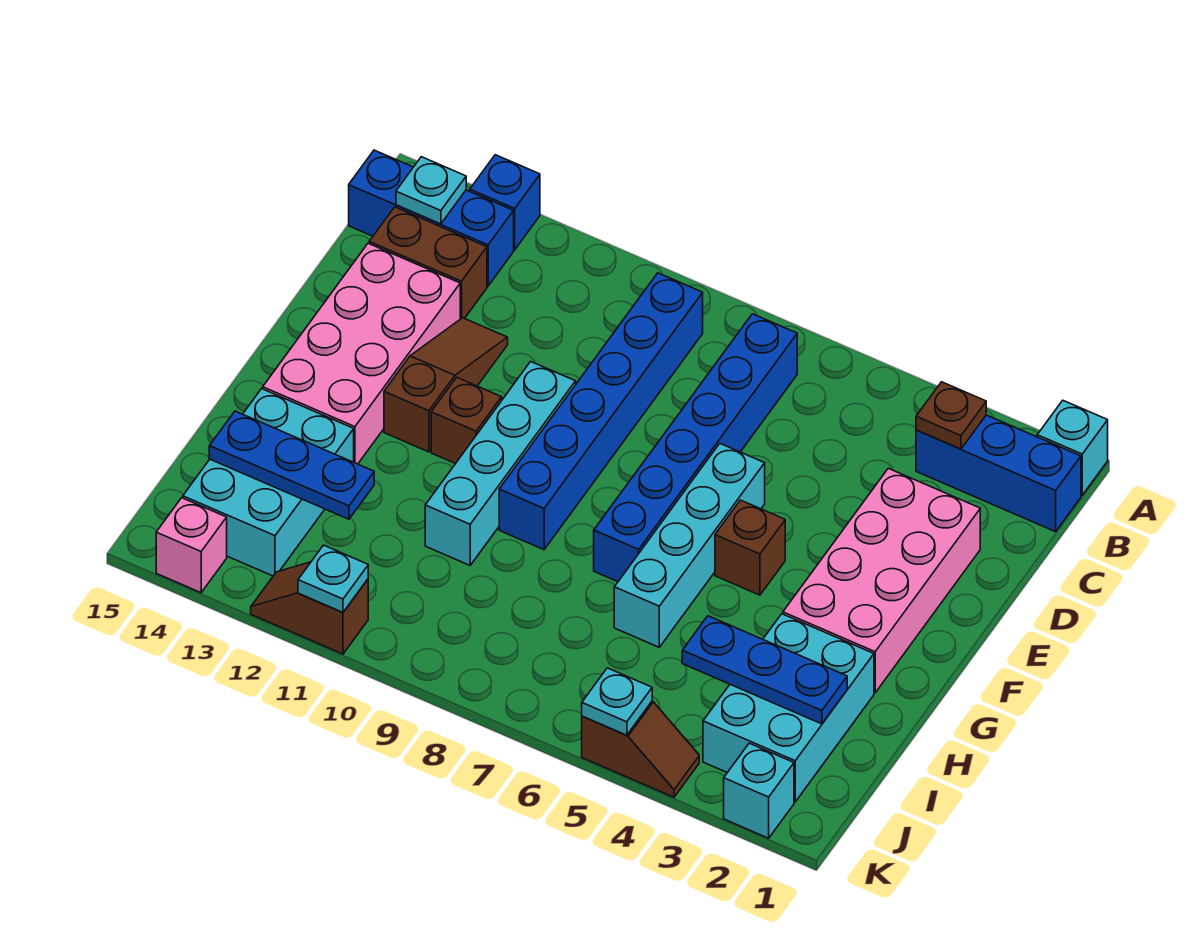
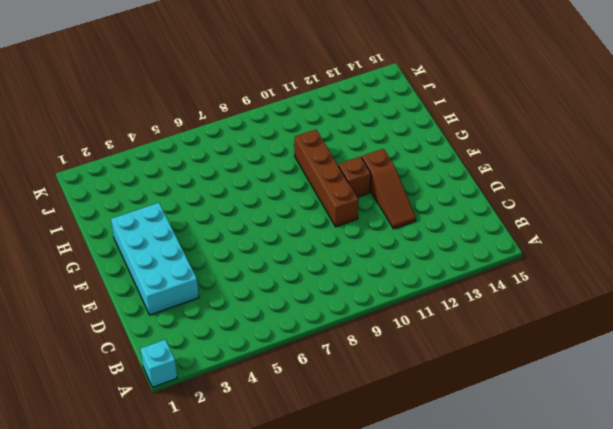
cyan 2x4 brick [111,203,199,315] -> pink 2x4 brick [783,468,980,693]
brown 1x4 brick [294,129,358,227] -> cyan 1x4 brick [425,362,576,565]
none -> blue 1x1 brick [470,155,540,250]
none -> blue 1x3 brick [916,415,1081,532]
none -> blue 1x6 brick [594,314,797,582]

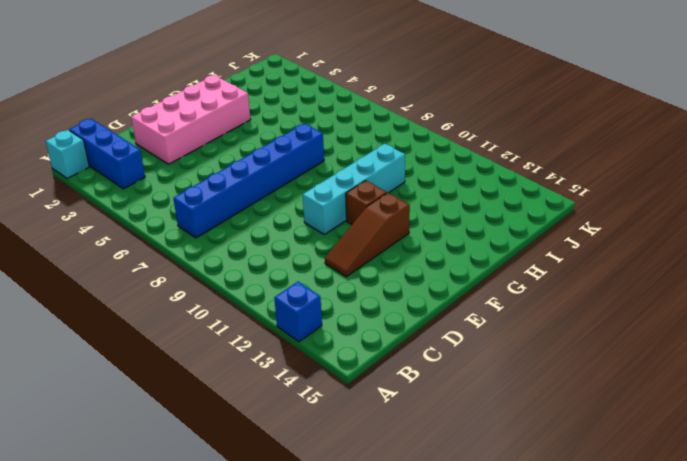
none -> blue 1x6 brick [499,273,703,550]
none -> blue 1x3 brick [349,150,514,286]
none -> brown 1x2 brick [369,207,487,319]

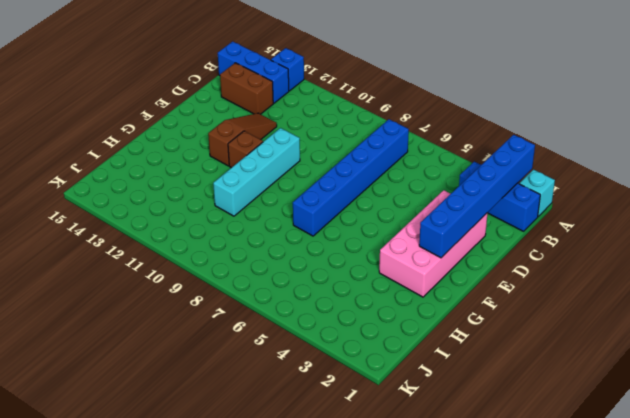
blue 1x6 brick [419,135,535,258] -> blue 1x6 brick moved to [499,273,703,550]
none -> pink 2x4 brick [263,243,460,464]
none -> cyan 1x4 brick [614,444,765,647]
none -> brown 1x1 brick [715,500,785,595]

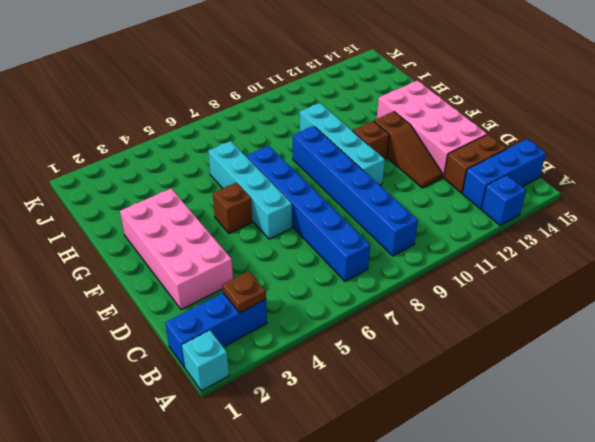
none -> cyan 2x3 brick [703,614,874,802]
none -> cyan 2x3 brick [183,389,354,576]
none -> cyan 1x1 brick [724,743,794,838]

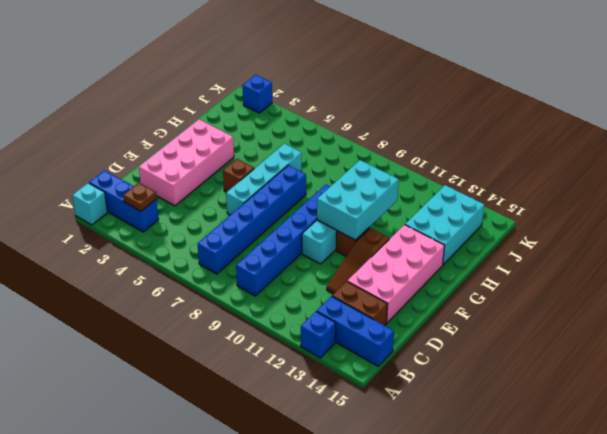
cyan 2x3 brick [317,160,399,240] -> cyan 2x3 brick moved to [703,614,874,802]
blue 1x1 brick [243,75,272,113] -> cyan 1x1 brick [724,743,794,838]
none -> brown 1x2 slope [582,701,699,797]
none -> brown 1x2 slope [251,562,368,654]
none -> pink 1x1 brick [156,498,227,593]

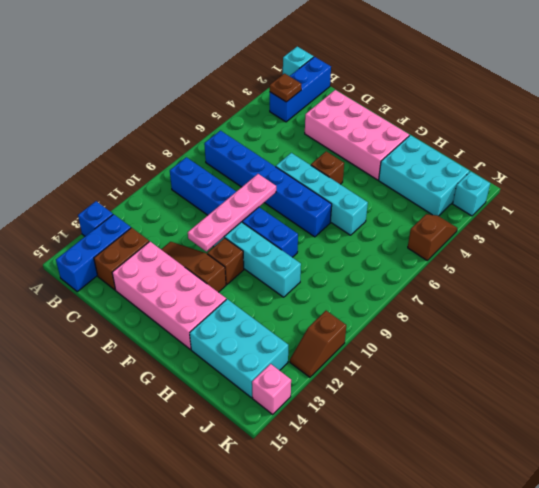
pink 1x4 plate [188,174,276,251] -> none
none -> cyan 1x1 plate [396,157,466,224]
none -> blue 1x3 plate [682,616,847,724]
none -> blue 1x3 plate [209,411,374,519]

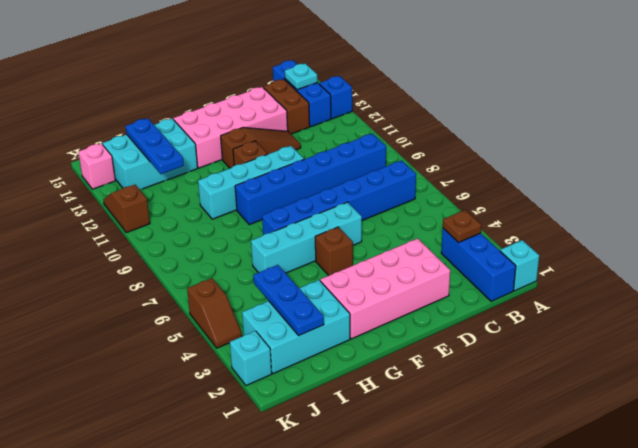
none -> cyan 1x1 plate [582,668,652,735]
none -> cyan 1x1 plate [298,545,368,613]

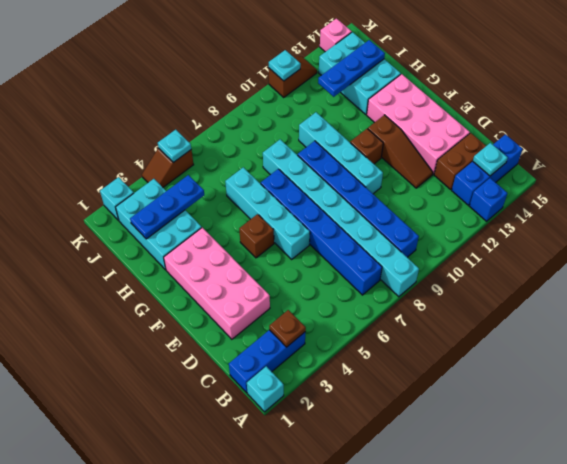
cyan 1x8 brick [263,140,419,297] -> none

